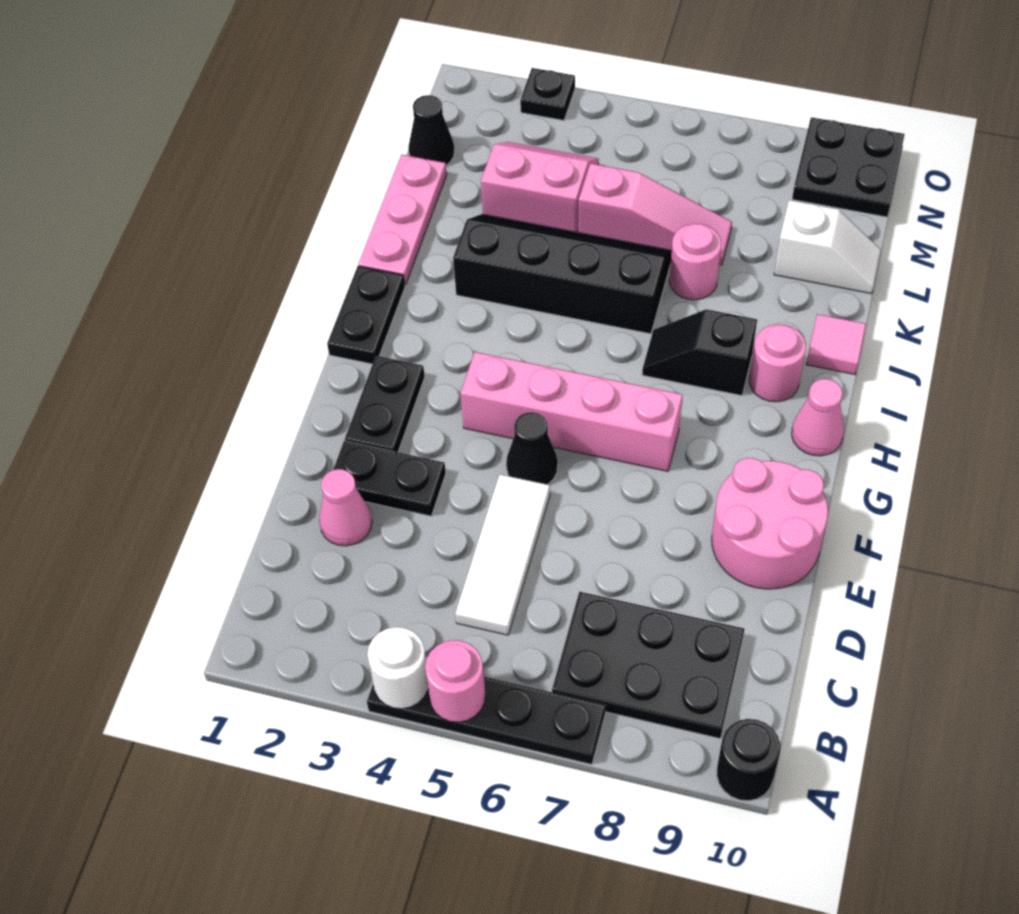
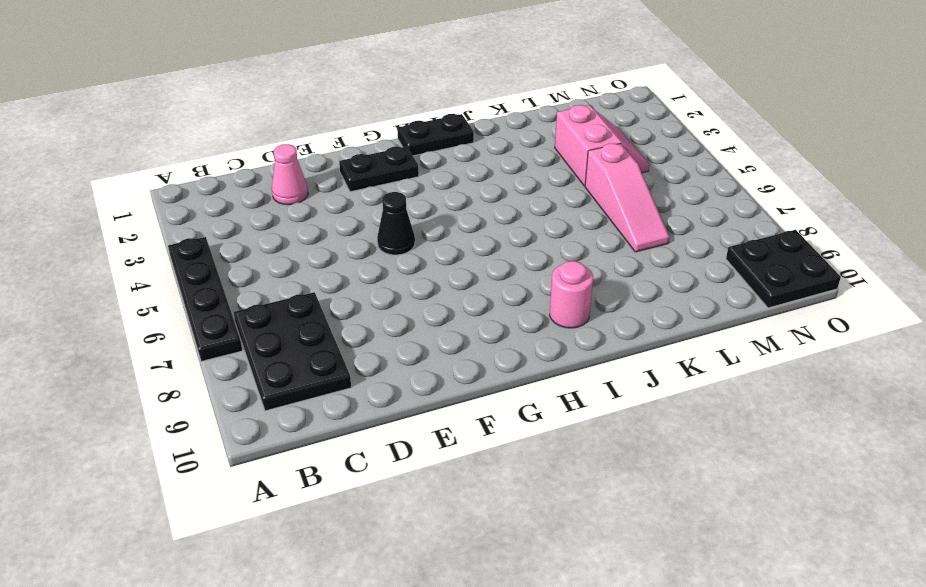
none -> black 1x1 round brick [717,719,780,801]
none -> white 1x3 tile [455,474,550,635]
none -> black 1x2 plate [333,441,446,516]

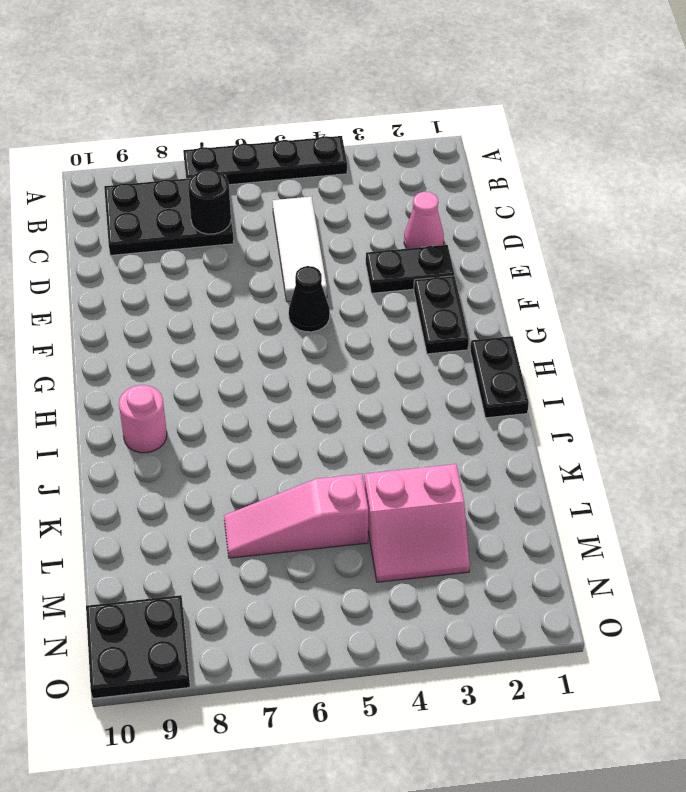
black 1x1 round brick [188,169,231,234] -> black 1x1 round brick moved to [717,719,780,801]
none -> pink 2x2 round brick [712,458,828,589]
none -> pink 1x4 brick [461,352,682,471]
none -> pink 1x1 cone [792,379,844,456]

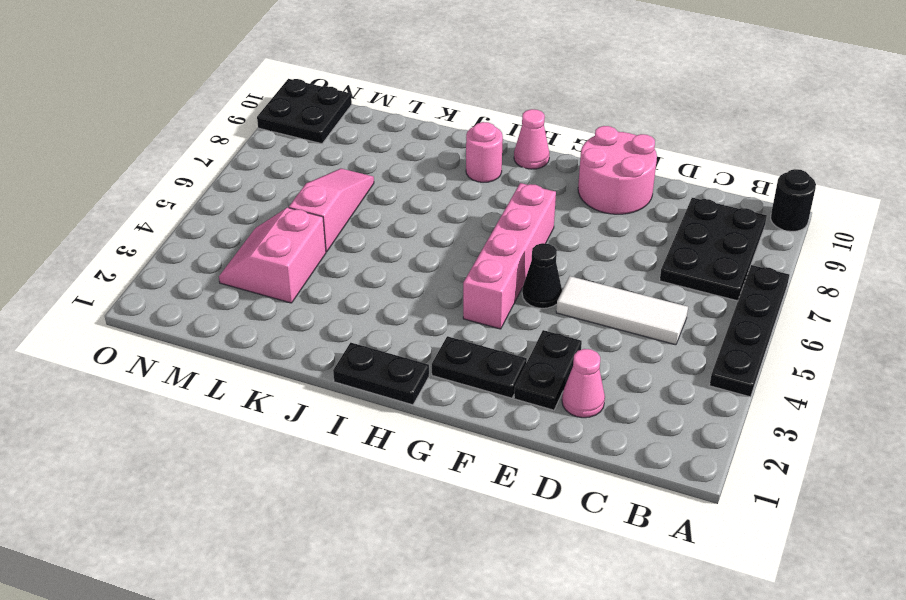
none -> black 1x2 slope [642,309,757,396]
none -> pink 1x3 plate [358,155,447,285]
none -> black 2x4 slope [453,214,672,334]

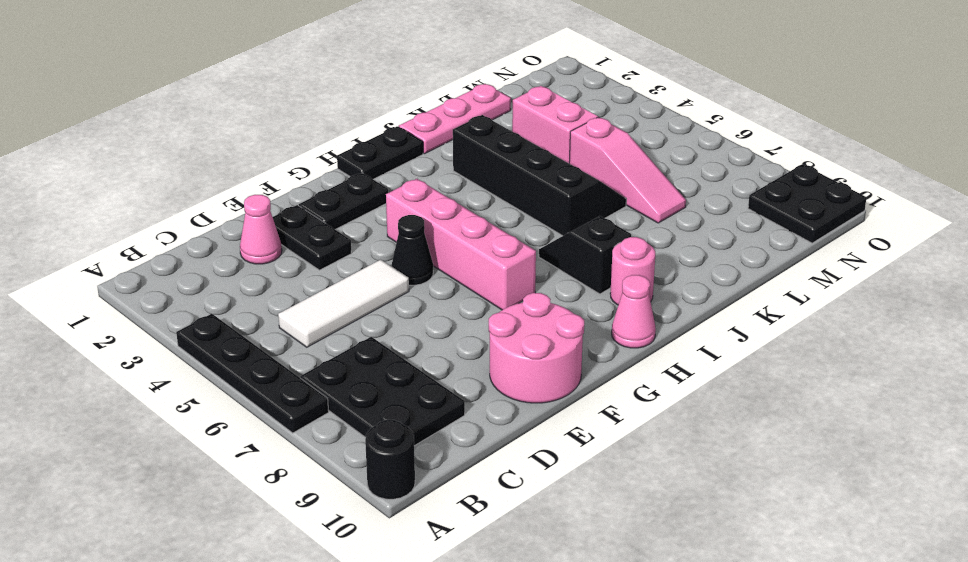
none -> pink 1x1 tile [806,314,866,374]
none -> pink 1x1 round brick [669,224,721,300]
none -> white 1x2 slope [774,200,881,294]

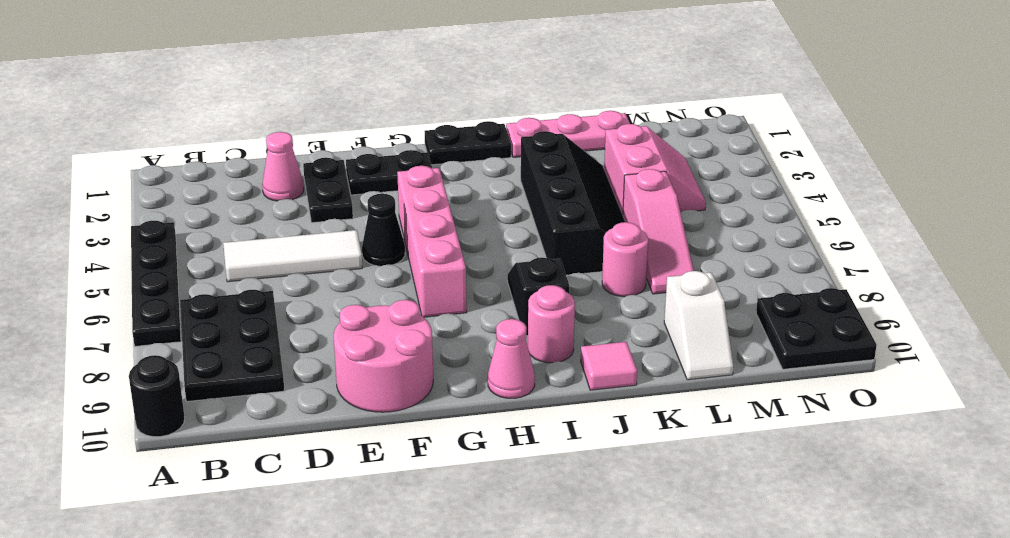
none -> black 1x1 cone [408,95,454,165]
none -> black 1x1 plate [520,68,575,120]
none -> white 1x1 round brick [367,627,428,709]

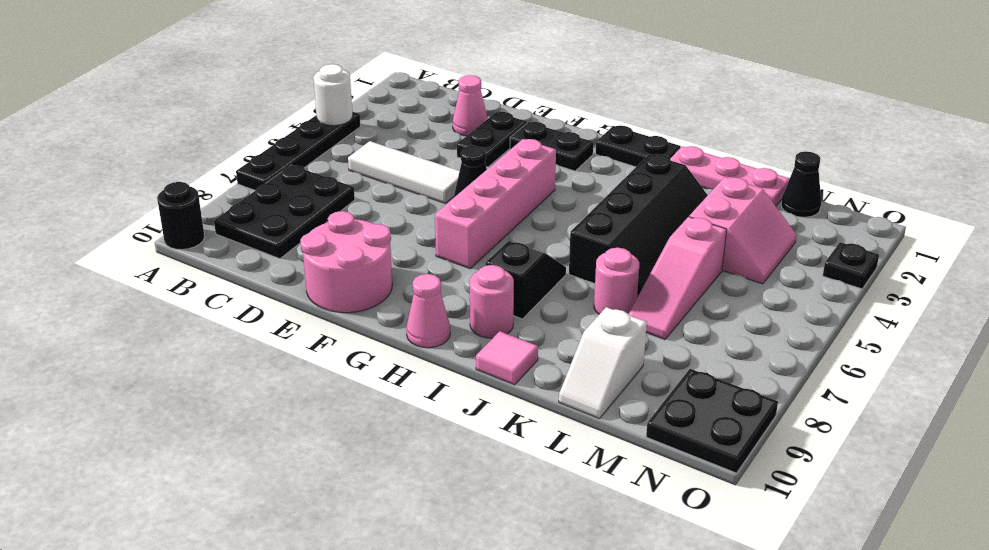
none -> pink 1x1 round brick [425,640,485,722]

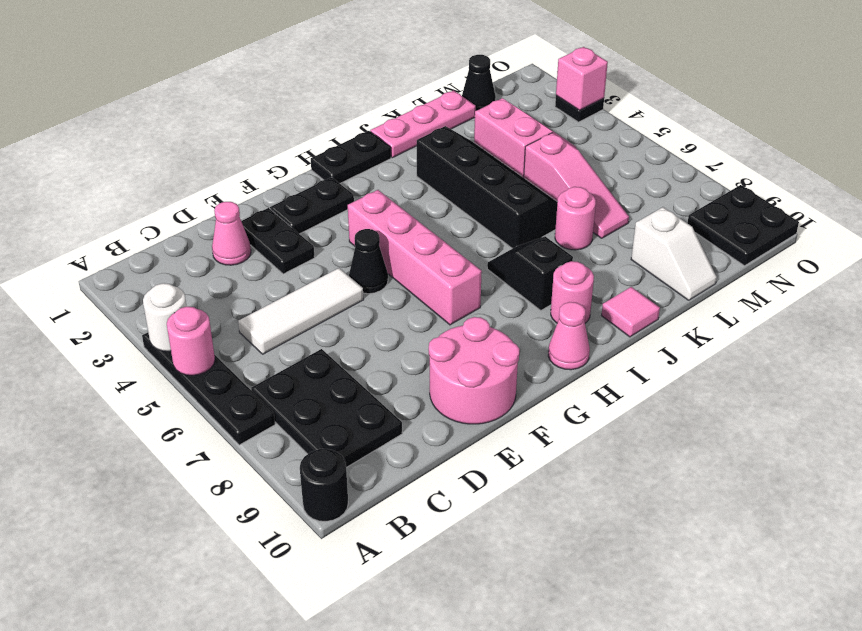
pink 1x1 brick [556,47,608,110] -> none

